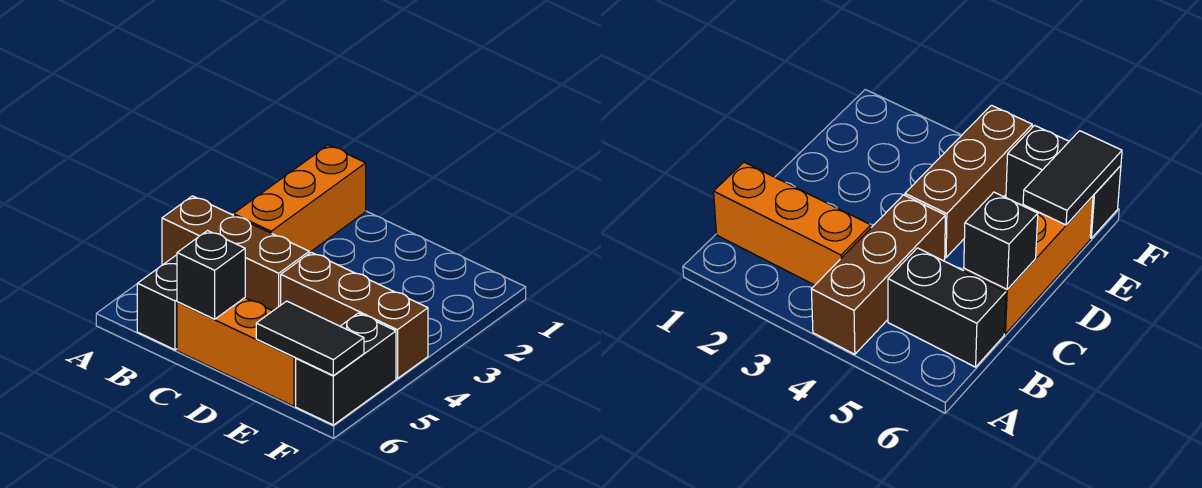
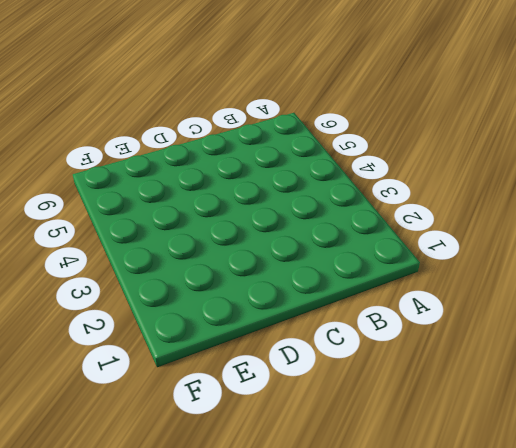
none -> brown 1x3 brick [162,196,309,311]
none -> orange 1x3 brick [234,145,366,253]

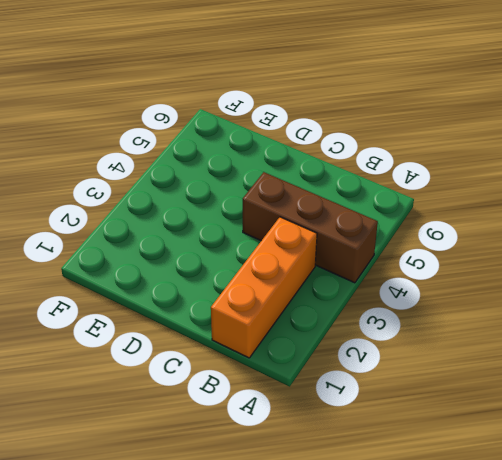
none -> black 1x2 brick [137,255,177,350]
none -> orange 1x3 brick [177,298,296,406]

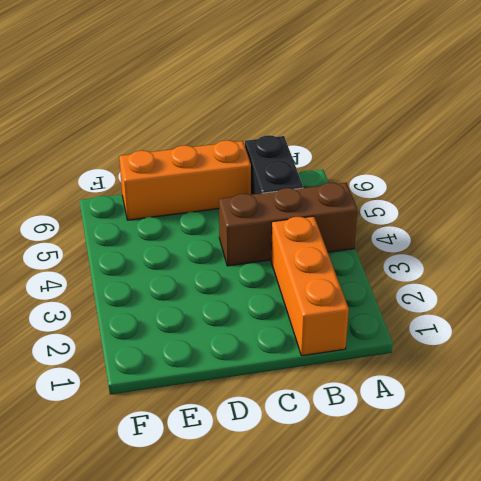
none -> brown 1x3 brick [281,252,428,379]
none -> black 1x2 brick [296,313,396,425]

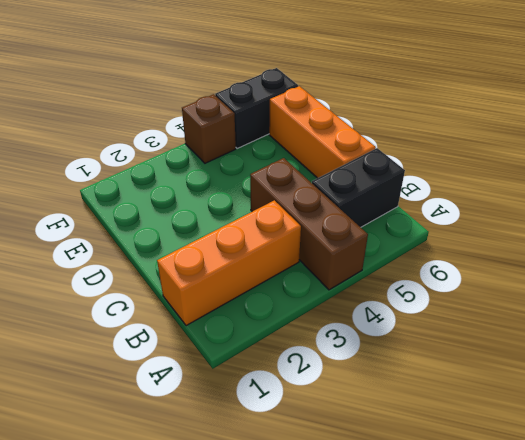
brown 1x1 brick [182,94,236,163] -> brown 1x3 brick [281,252,428,379]
none -> black 1x1 brick [177,231,245,319]
none -> black 1x2 tile [256,301,364,376]

